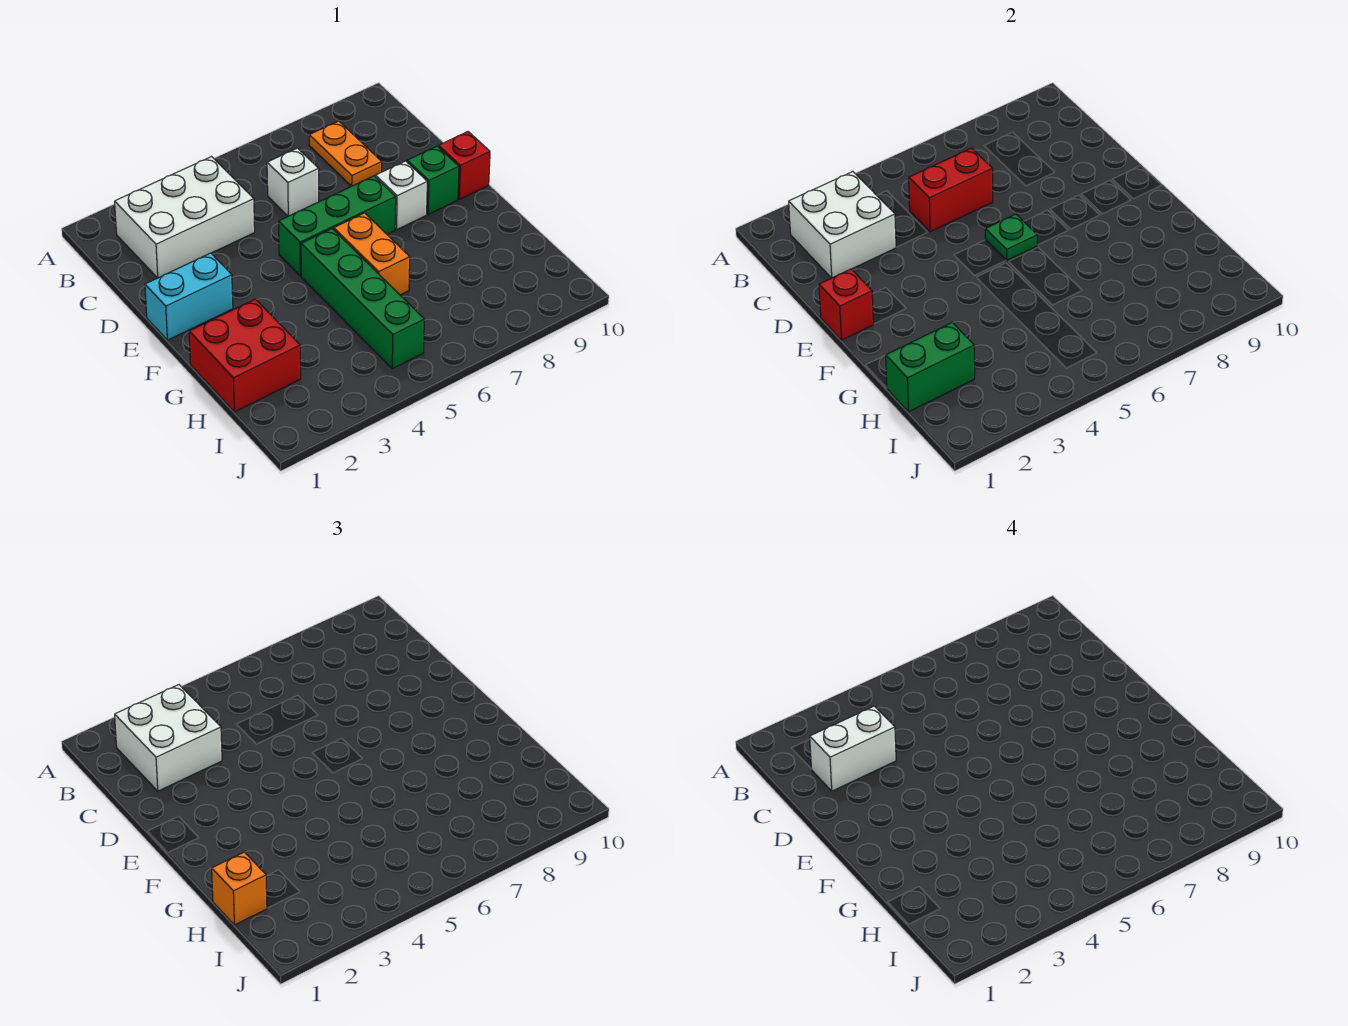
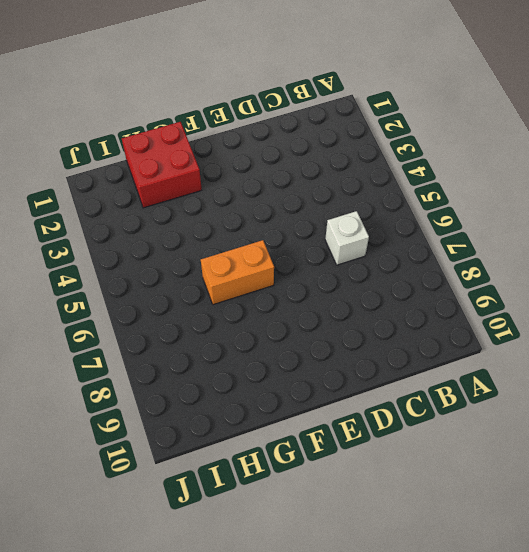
none -> white 2x3 brick [115,157,255,278]
none -> orange 1x2 plate [309,121,382,186]
none -> cyan 1x2 brick [145,253,233,340]

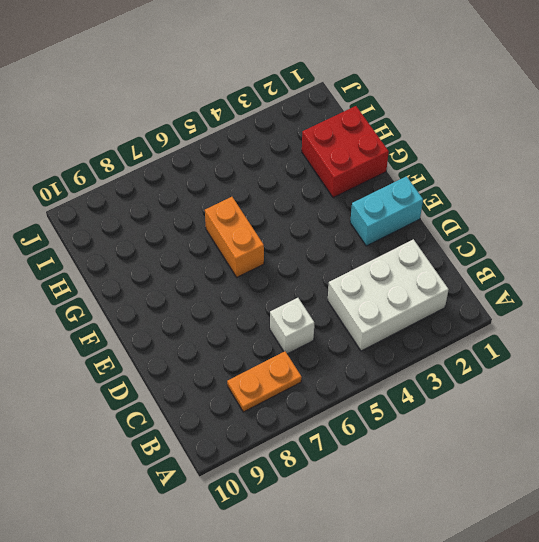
orange 1x2 plate [227,351,302,412] -> orange 1x2 plate turned to [309,121,382,186]
none -> green 1x3 brick [279,176,396,276]
none -> white 1x1 brick [375,161,427,229]
none -> green 1x1 brick [407,146,459,214]

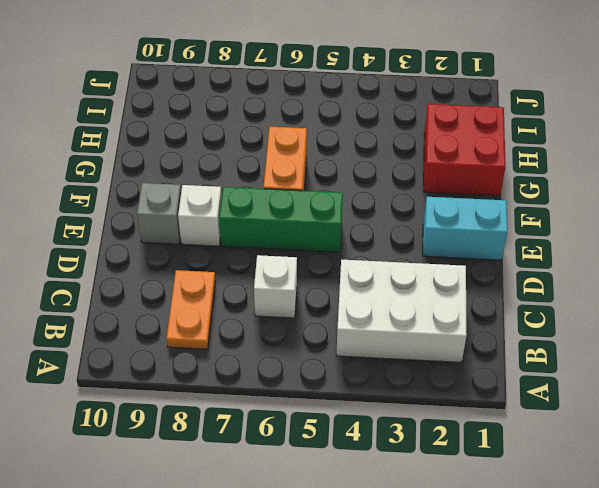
grey 1x1 brick [137,183,181,244] -> green 1x1 brick [407,146,459,214]
none -> red 1x1 brick [439,132,490,199]
none -> green 1x4 brick [301,229,424,369]
none -> white 2x2 brick [789,172,896,278]

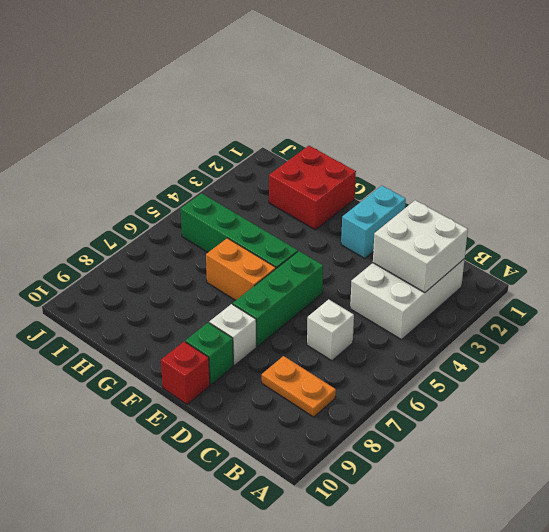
none -> red 1x2 brick [909,148,993,232]
none -> red 1x1 brick [819,269,874,340]
none -> green 1x1 plate [985,214,1037,260]

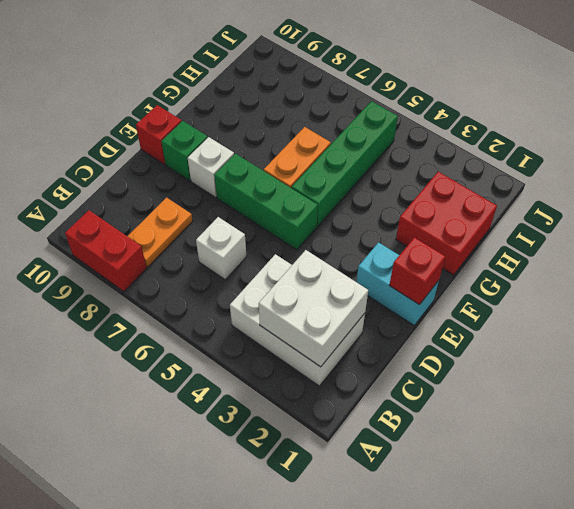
red 1x2 brick [65,210,147,292] -> red 1x2 brick moved to [909,148,993,232]
none -> green 1x1 plate [985,214,1037,260]
none -> green 1x2 brick [886,323,975,412]
none -> white 2x2 brick [115,685,222,791]

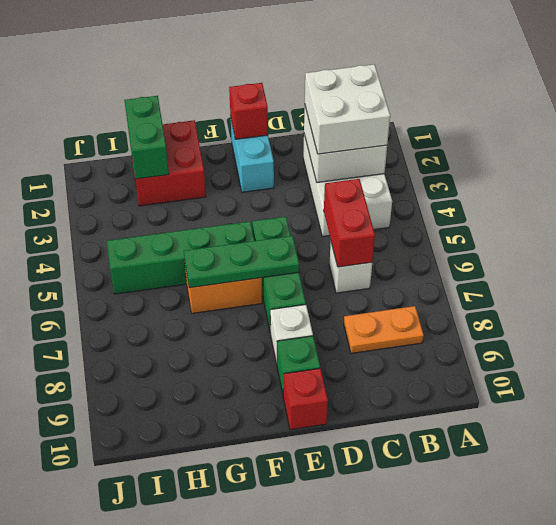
green 1x3 plate [184,236,299,288] -> green 1x1 plate [985,214,1037,260]
none -> orange 1x1 brick [212,852,267,925]
none -> white 1x2 brick [810,706,896,791]

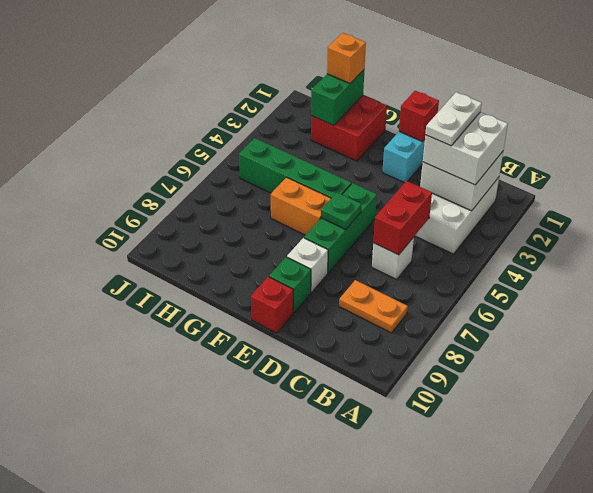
white 1x2 plate [425,92,482,146] -> white 1x2 brick [810,706,896,791]

